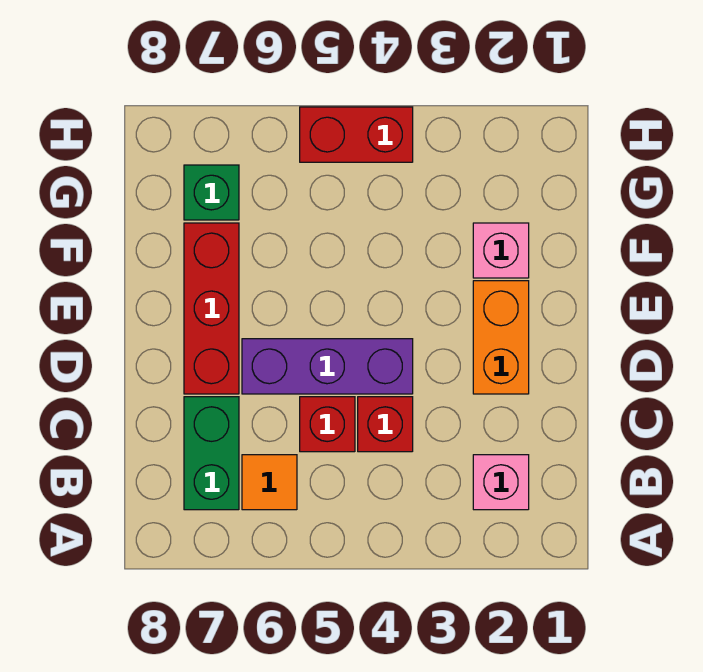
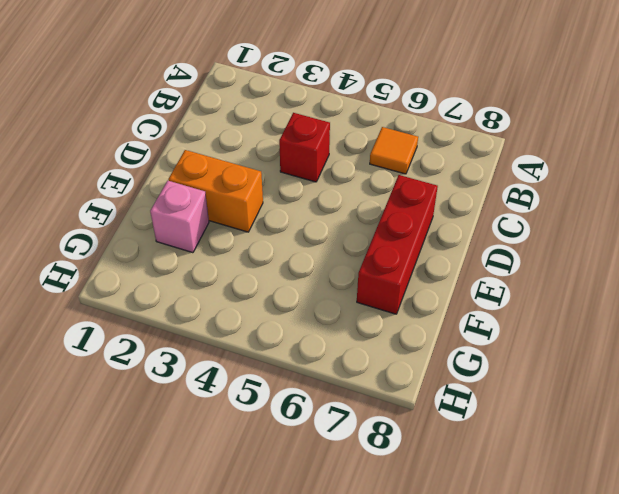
orange 1x2 brick [168,150,263,232] -> orange 1x2 brick turned to [473,281,529,394]
none -> pink 1x1 brick [473,455,529,510]
none -> green 1x2 brick [184,397,239,510]

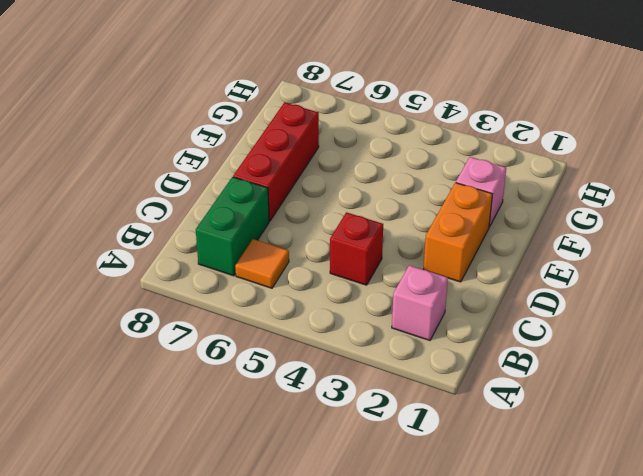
none -> red 1x1 brick [300,397,355,452]
none -> purple 1x3 brick [242,339,413,394]

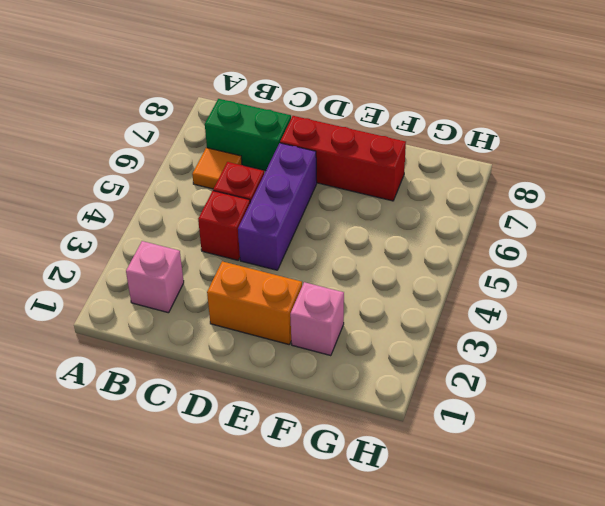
none -> green 1x1 brick [184,165,239,220]
none -> red 1x2 brick [300,107,413,162]

